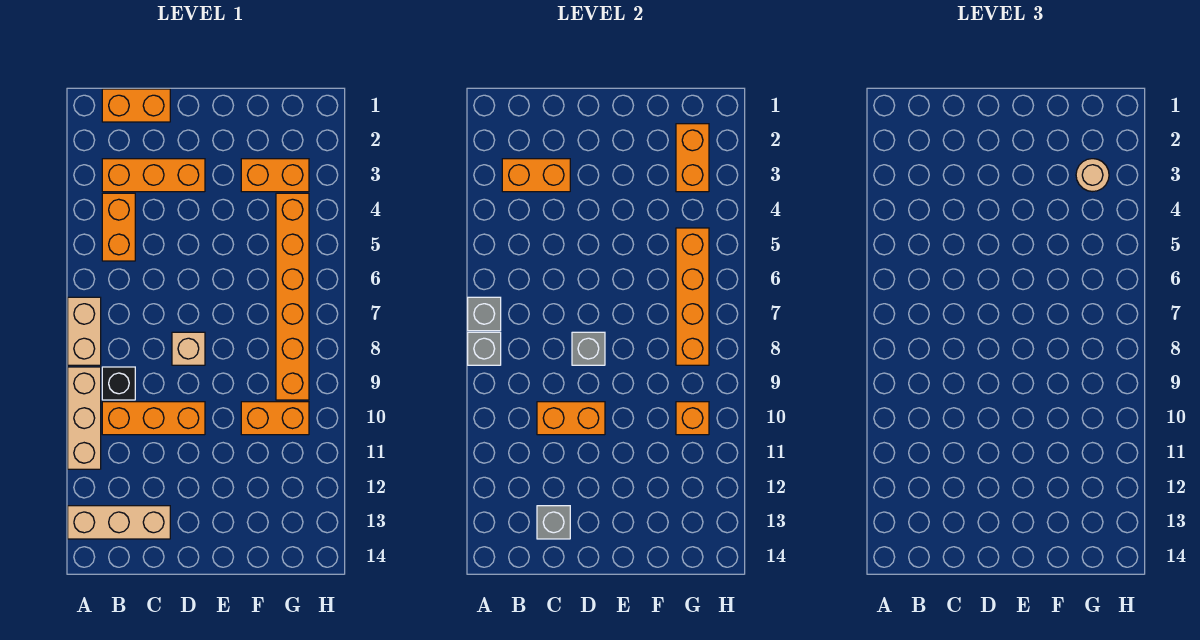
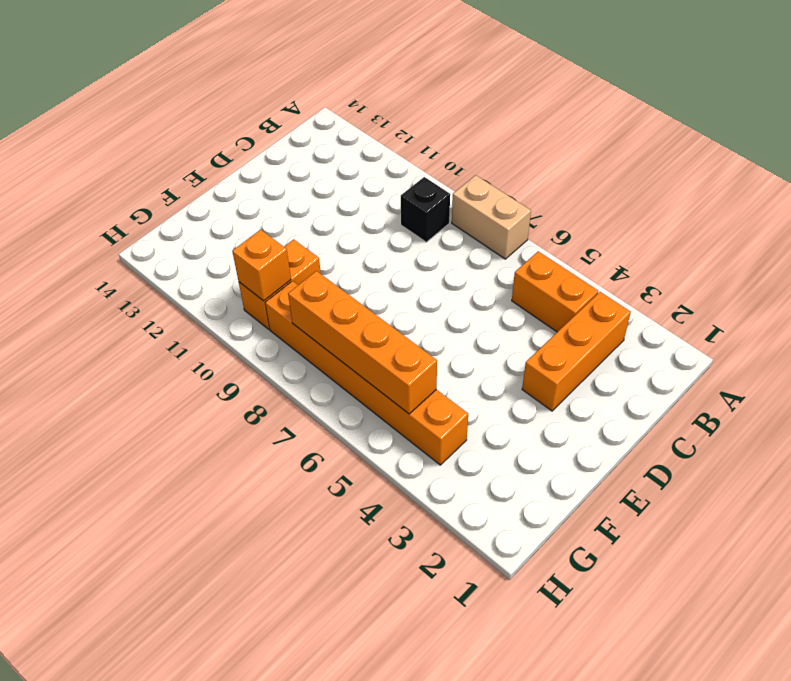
none -> tan 1x3 brick [68,367,101,469]
none -> tan 1x3 brick [68,506,170,539]
none -> orange 1x2 brick [102,89,170,122]

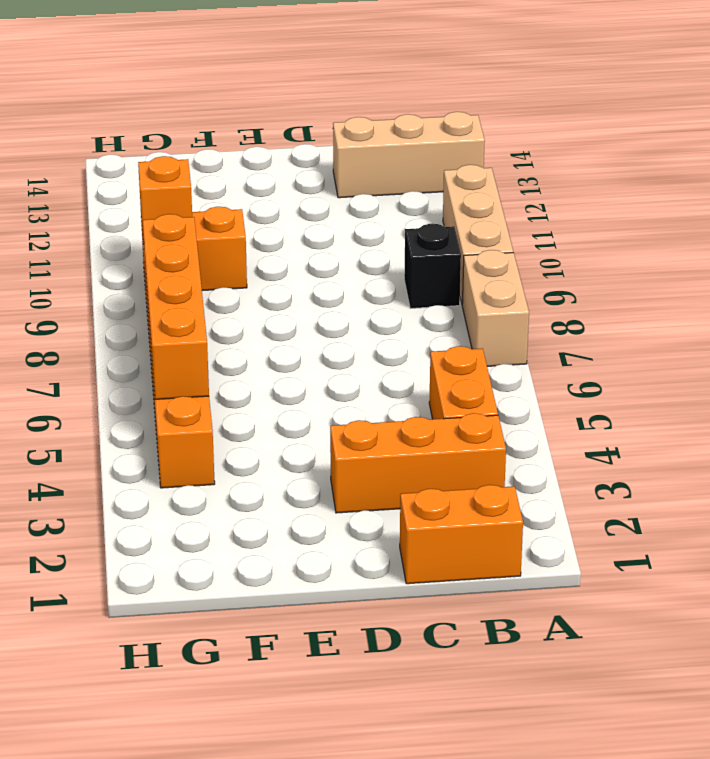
none -> orange 1x3 brick [102,402,205,435]
none -> tan 1x1 brick [172,332,205,365]
none -> orange 1x2 brick [241,159,309,192]

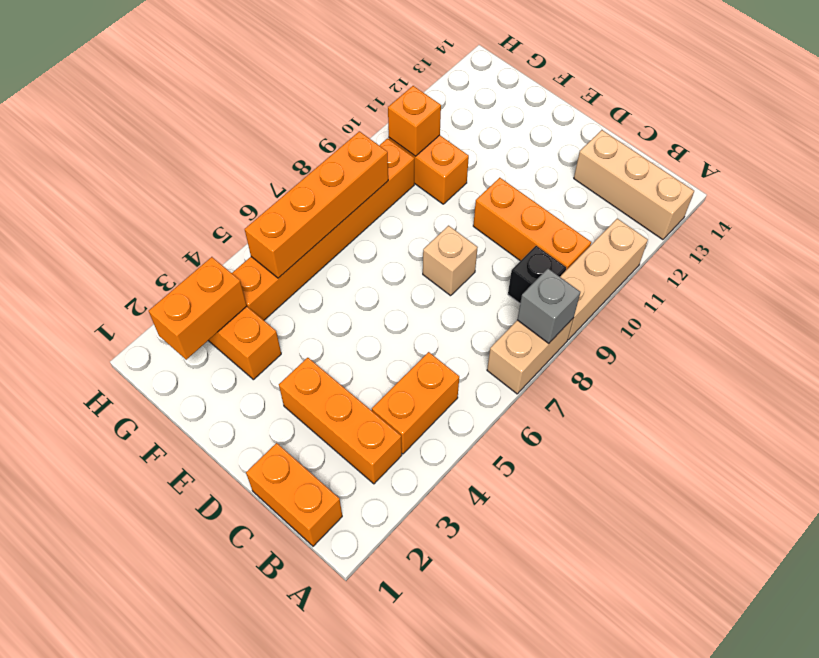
none -> grey 1x1 brick [468,297,501,331]
none -> orange 1x2 brick [502,159,570,192]
none -> orange 1x2 brick [537,402,605,435]

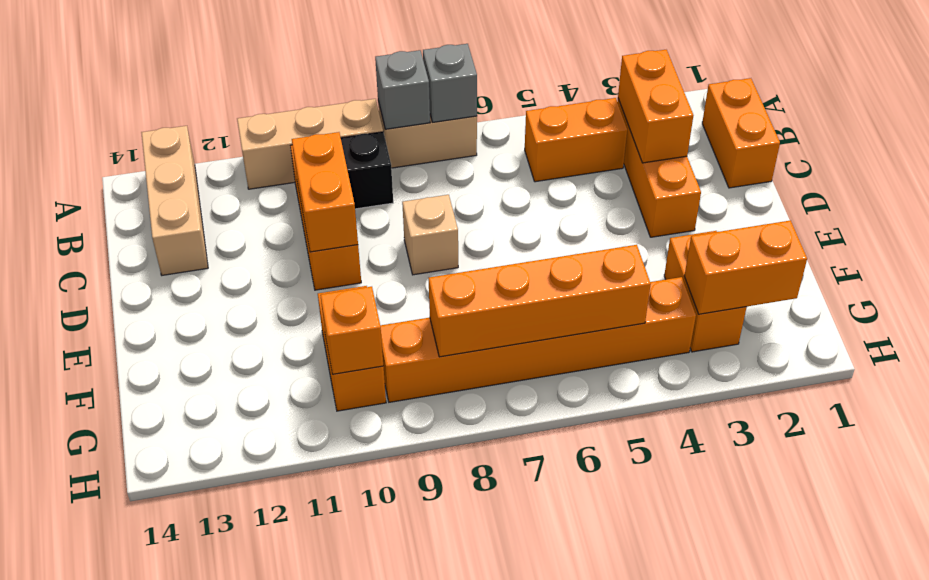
none -> grey 1x1 brick [537,506,570,539]
none -> grey 1x1 brick [572,332,605,365]
none -> tan 1x1 round brick [1076,159,1109,192]

